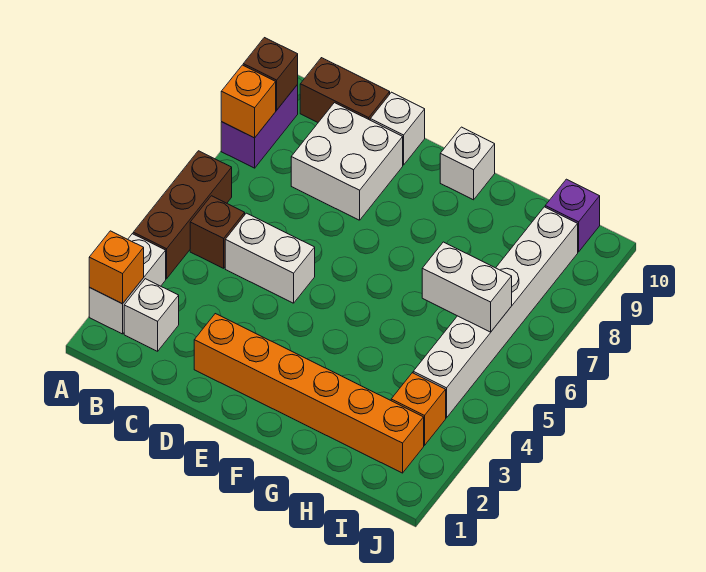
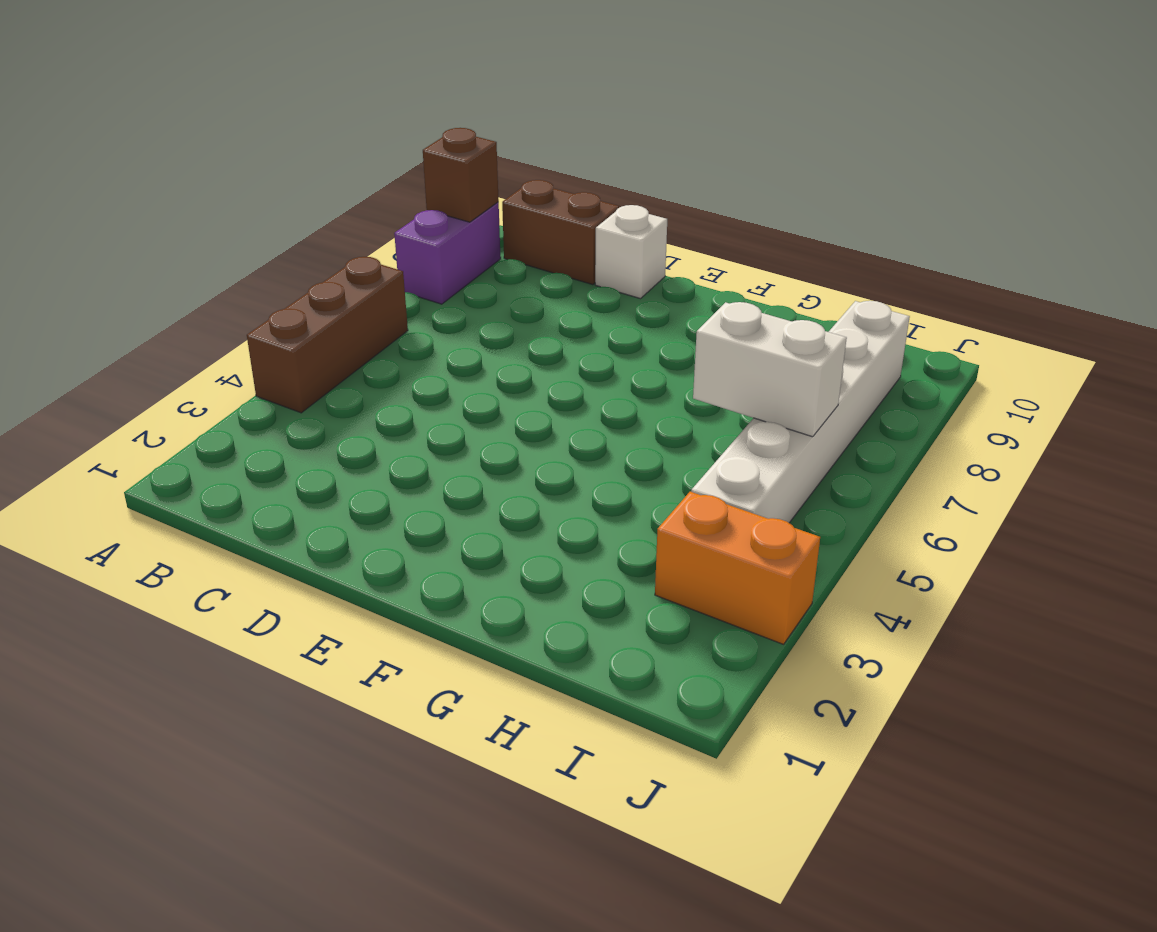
orange 1x2 brick [655,492,820,644] -> orange 1x1 brick [391,373,446,445]
none -> white 1x2 brick [89,234,166,334]
none -> white 1x1 brick [124,279,179,351]
none -> brown 1x1 brick [190,196,245,268]

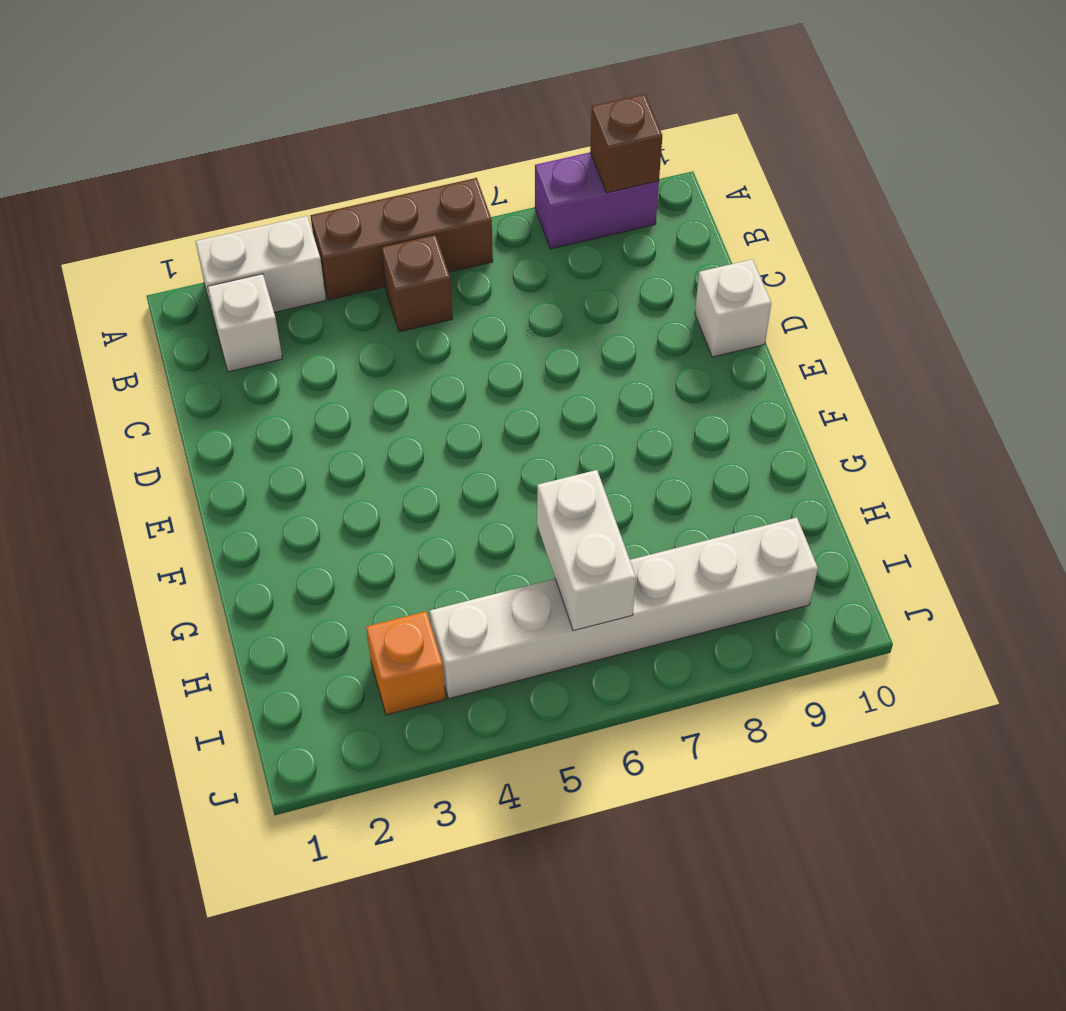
none -> brown 1x2 brick [300,58,390,122]
none -> white 1x2 brick [225,213,315,303]
none -> white 2x2 brick [291,103,403,220]

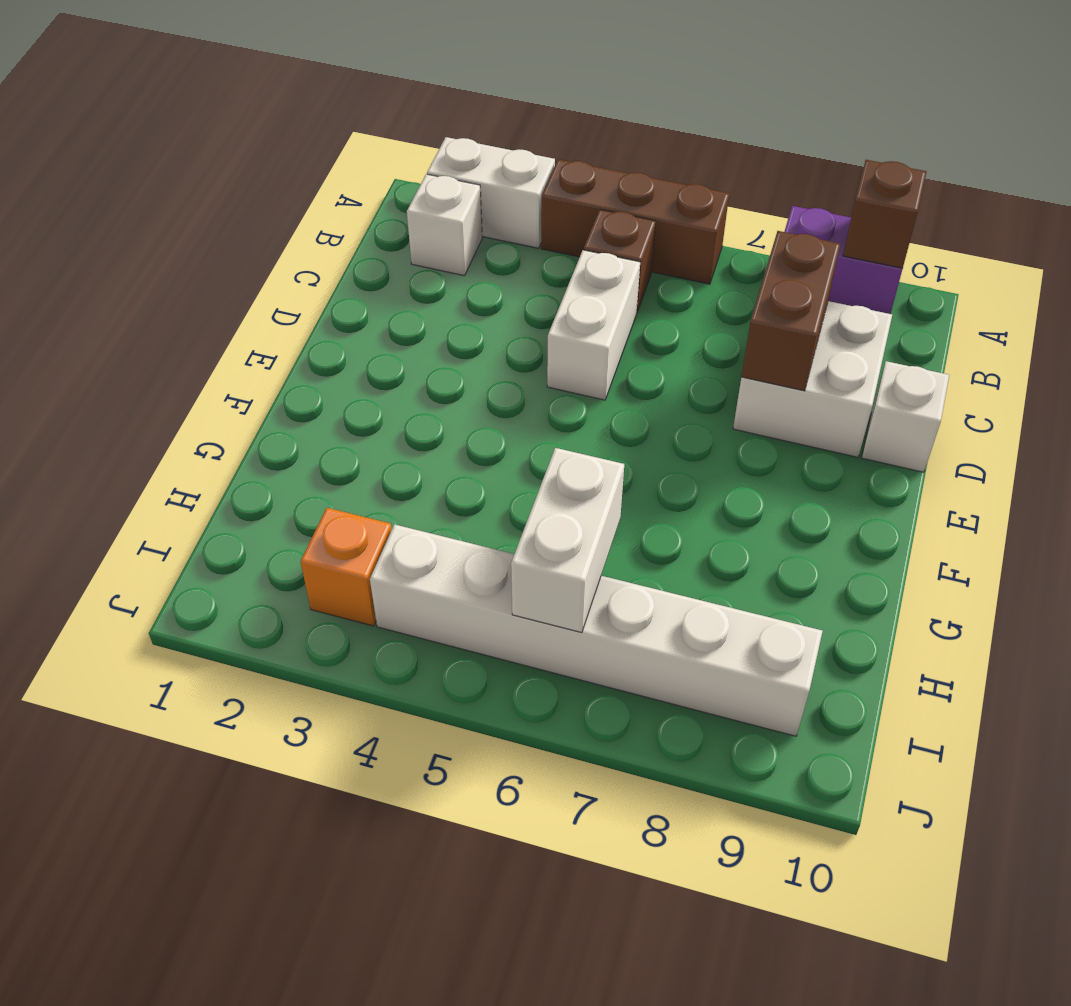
brown 1x2 brick [741,231,840,391] -> brown 1x2 brick moved to [300,58,390,122]
none -> orange 1x6 brick [194,314,424,473]
none -> white 1x1 brick [440,127,495,200]
none -> purple 1x1 brick [545,179,600,252]

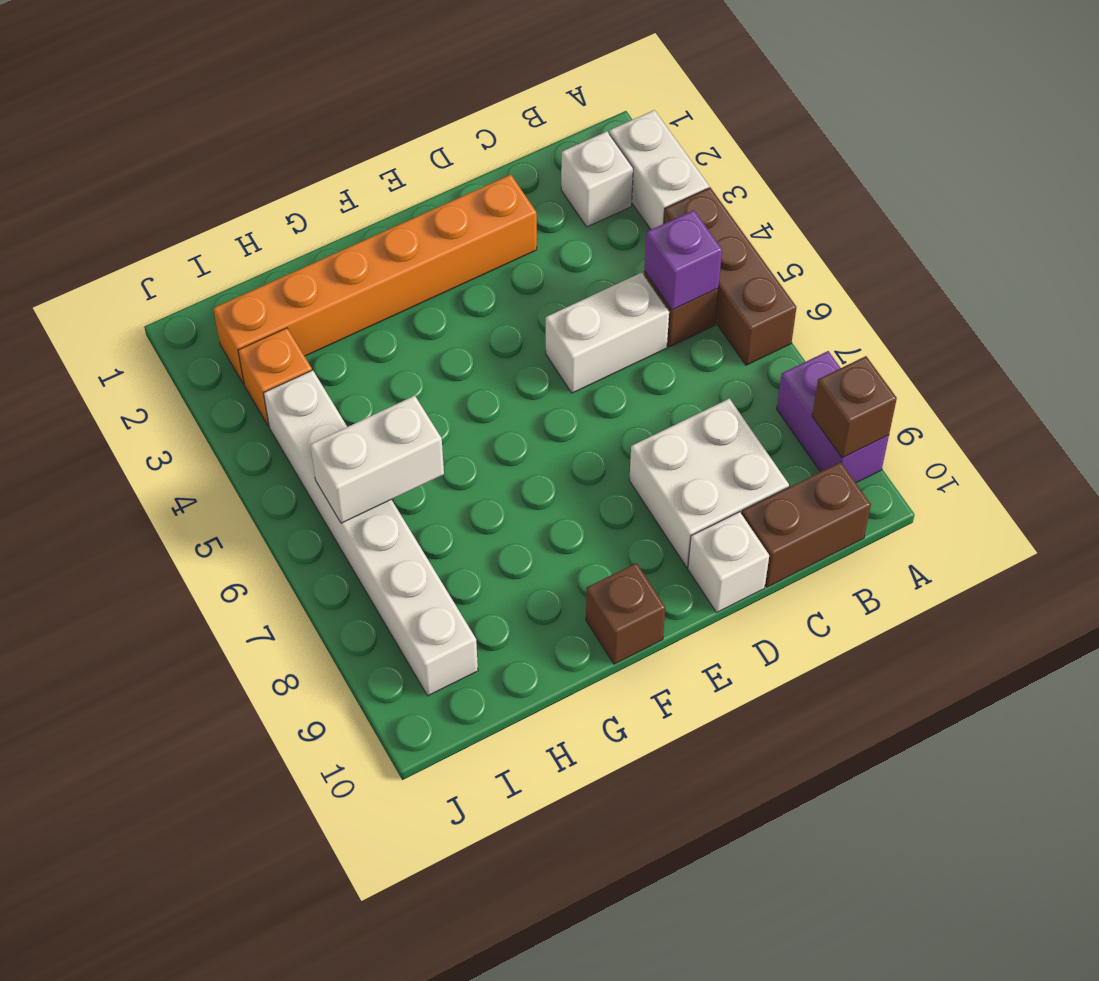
purple 1x1 brick [645,210,722,310] -> purple 1x1 brick moved to [545,179,600,252]
brown 1x1 brick [586,563,666,664] -> white 1x1 brick [440,127,495,200]
none -> orange 1x1 brick [89,231,144,304]
none -> orange 1x1 brick [221,65,276,138]

